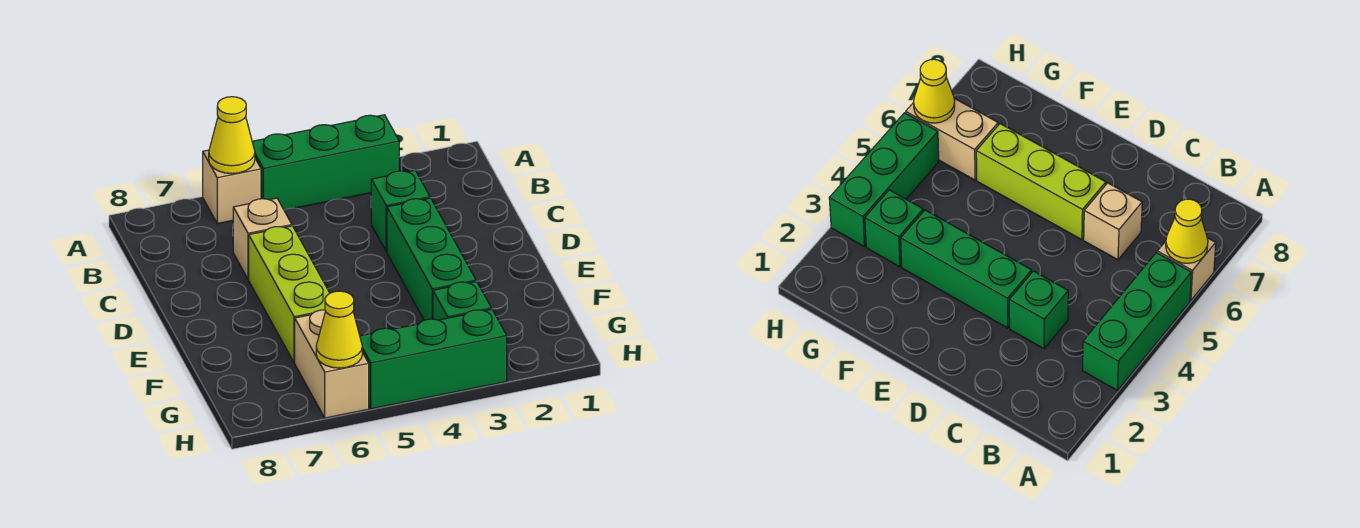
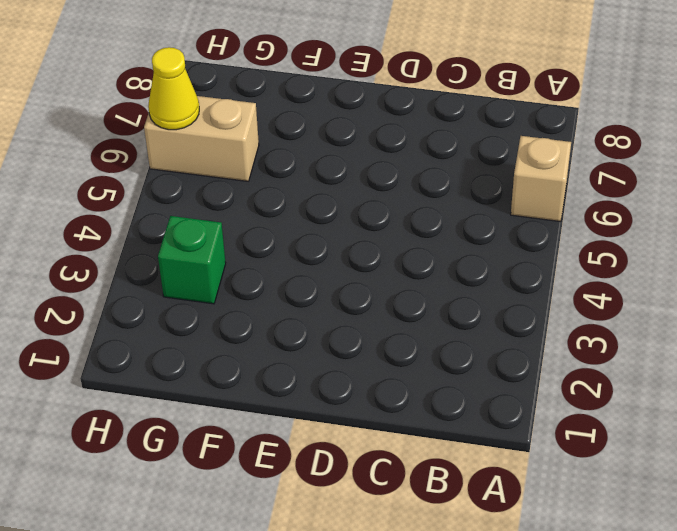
none -> green 1x3 brick [252,115,399,210]
none -> green 1x1 brick [371,170,430,251]

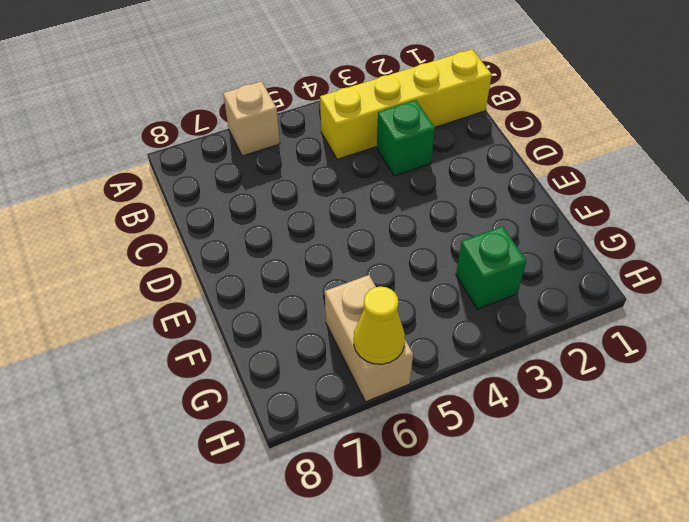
yellow 1x4 brick [320,49,492,159] -> none
none -> green 1x3 brick [252,115,399,210]
none -> tan 1x1 brick [233,198,292,279]

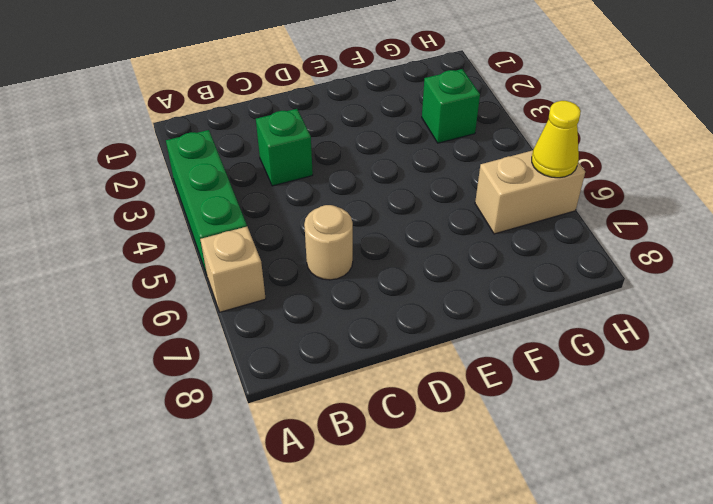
tan 1x1 round brick [304,205,353,280] -> tan 1x1 brick [233,198,292,279]
none -> green 1x3 brick [387,198,476,320]
none -> lime 1x3 brick [249,226,330,363]

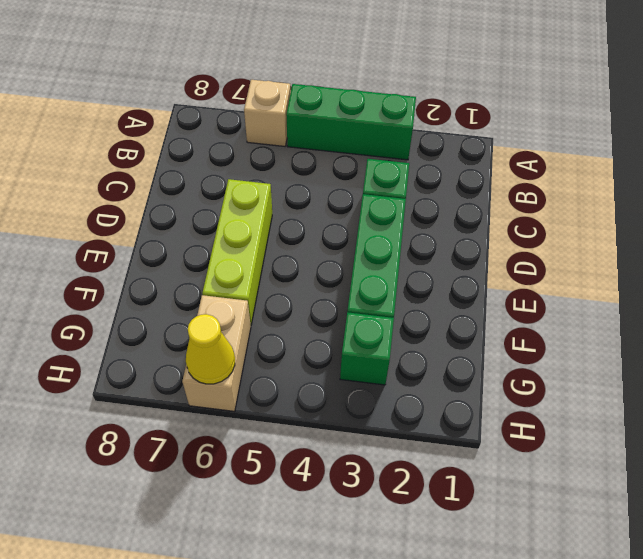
none -> tan 1x1 brick [233,198,292,279]
none -> green 1x3 brick [360,309,507,409]

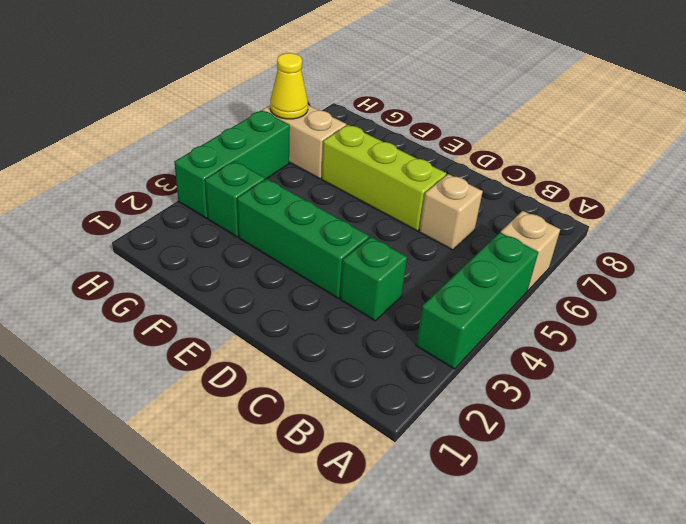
none -> yellow 1x1 cone [209,97,255,174]

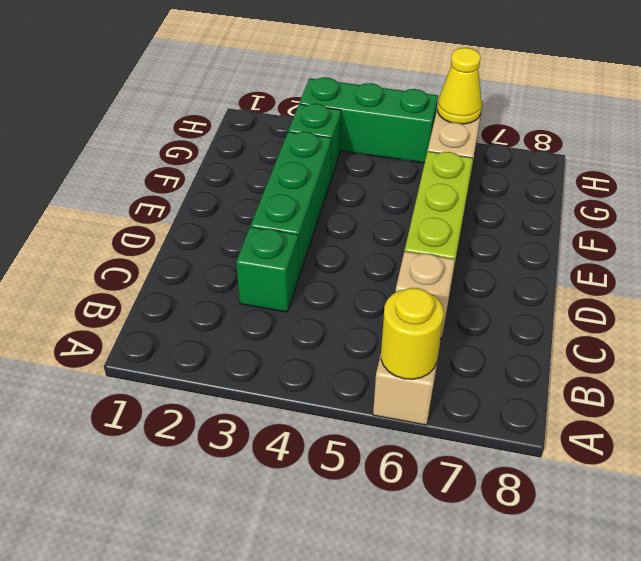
yellow 1x1 round brick [381,288,444,379] -> yellow 1x1 cone [209,97,255,174]
none -> green 1x3 brick [252,115,399,210]

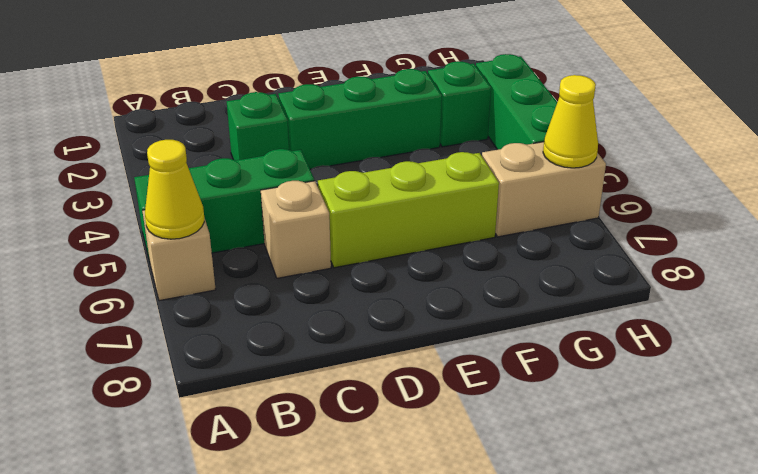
green 1x3 brick [134,149,314,261] -> green 1x3 brick turned to [252,115,399,210]

